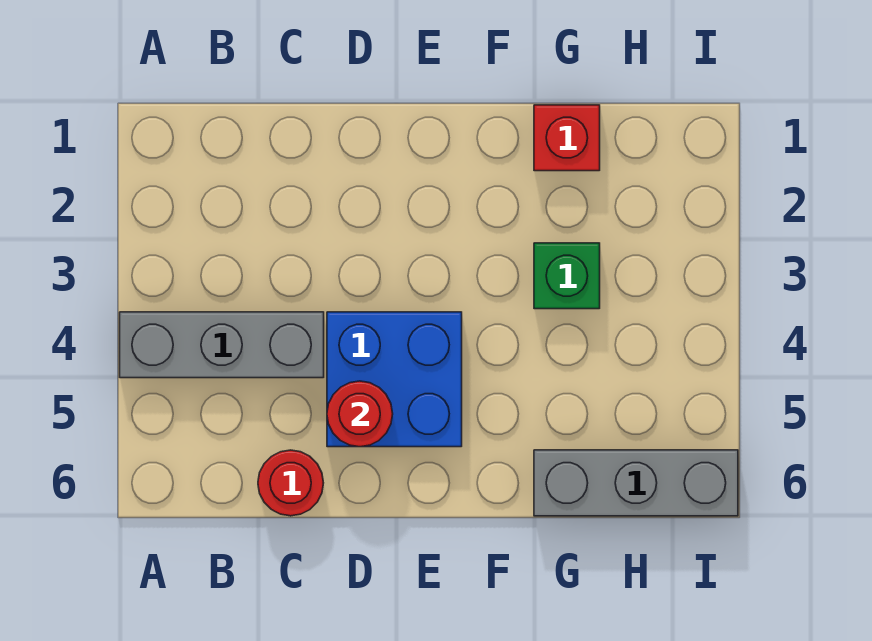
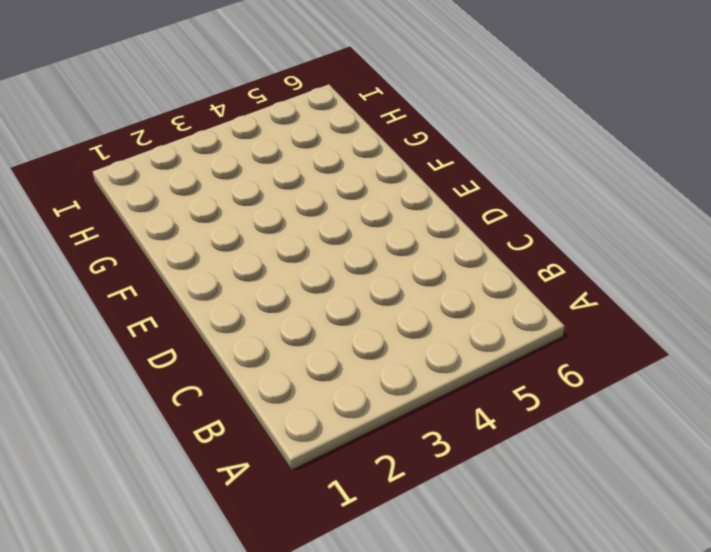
none -> grey 1x3 brick [120,312,324,378]
none -> red 1x1 round brick [258,450,323,516]

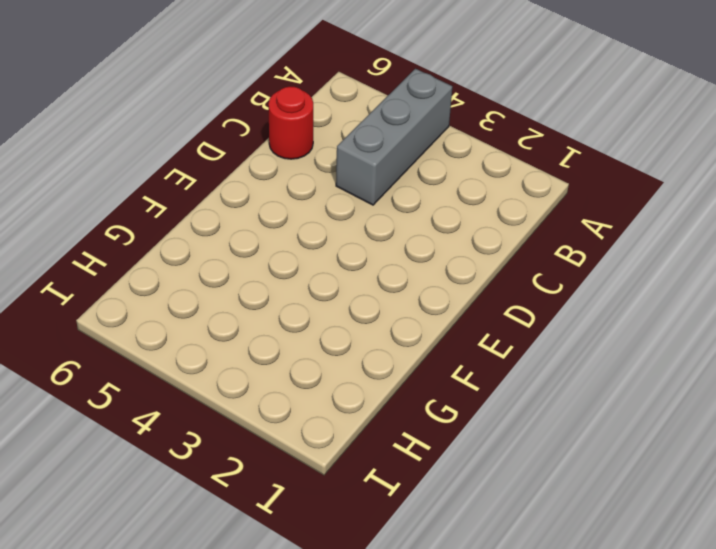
none -> blue 2x2 brick [327,312,462,447]
none -> red 1x1 brick [534,105,600,171]

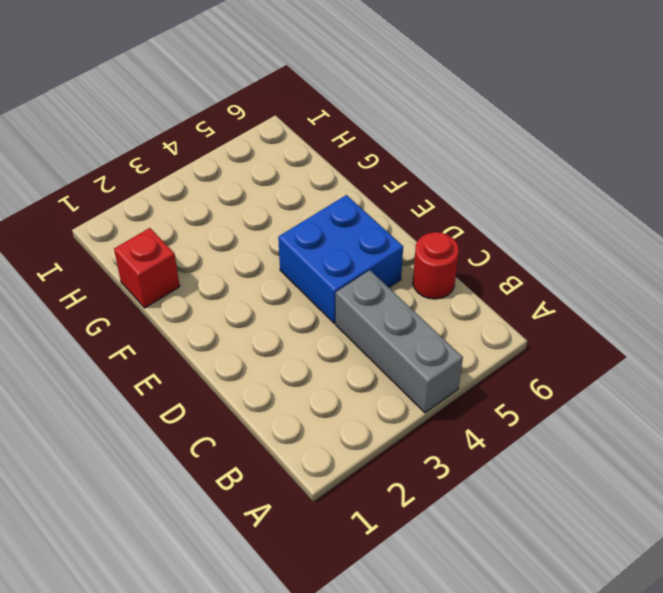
none -> green 1x1 brick [534,243,600,309]
none -> grey 1x3 brick [534,450,738,516]

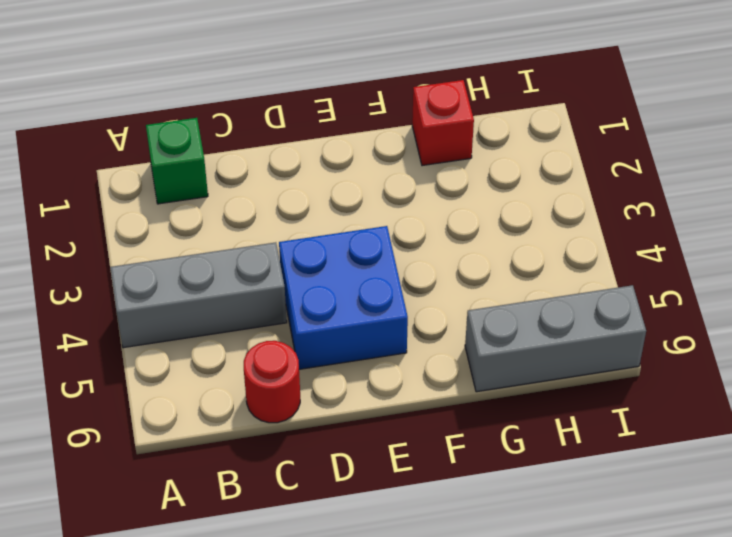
green 1x1 brick [146,118,208,204] -> green 1x1 brick moved to [534,243,600,309]
none -> red 1x1 round brick [327,381,393,447]

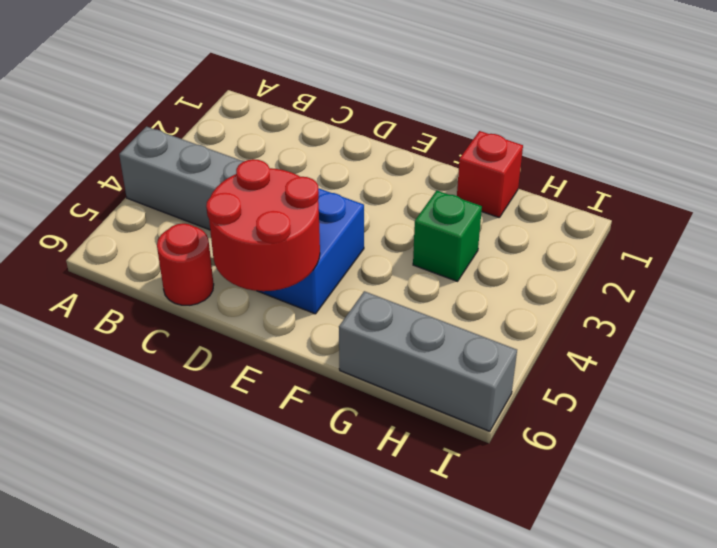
red 2x2 round brick [206,159,320,291] -> red 1x1 round brick [327,381,393,447]

